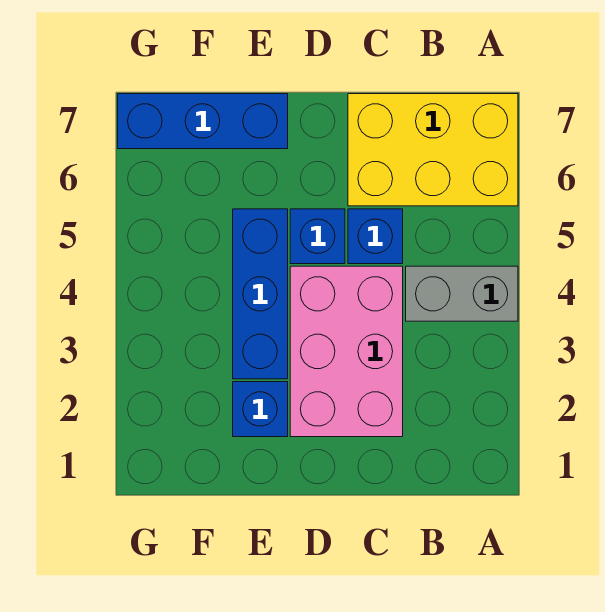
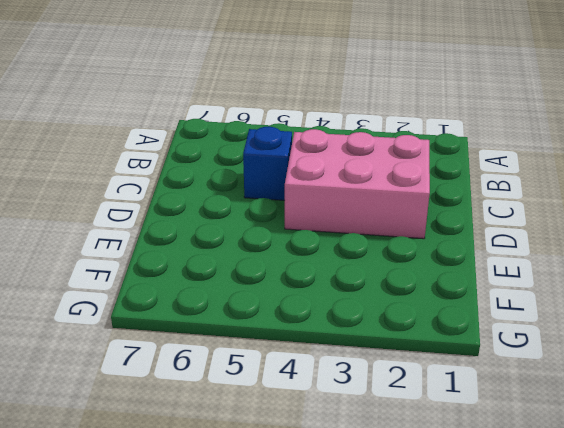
none -> grey 1x2 brick [406,266,518,321]
none -> yellow 2x3 brick [348,94,518,206]

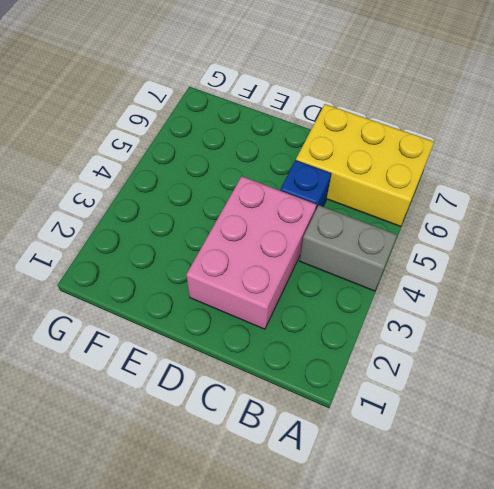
none -> blue 1x1 brick [290,209,345,264]
none -> blue 1x1 brick [233,382,288,437]

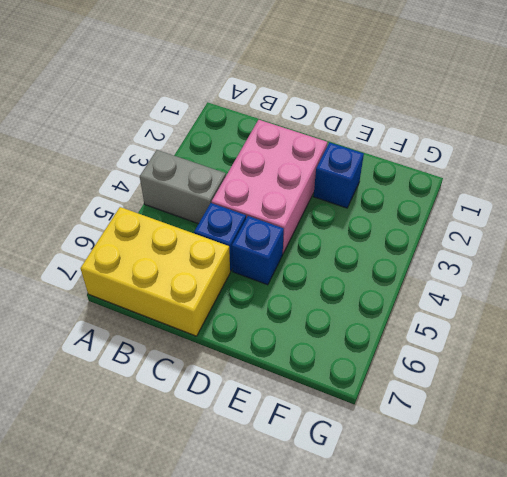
none -> blue 1x3 brick [233,209,288,379]
none -> blue 1x3 brick [118,94,288,149]

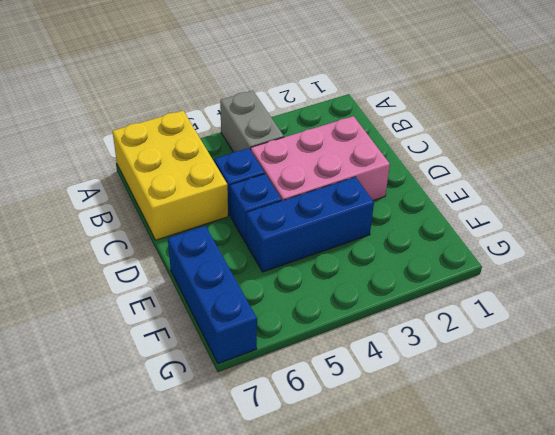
none -> blue 1x1 brick [233,382,288,437]

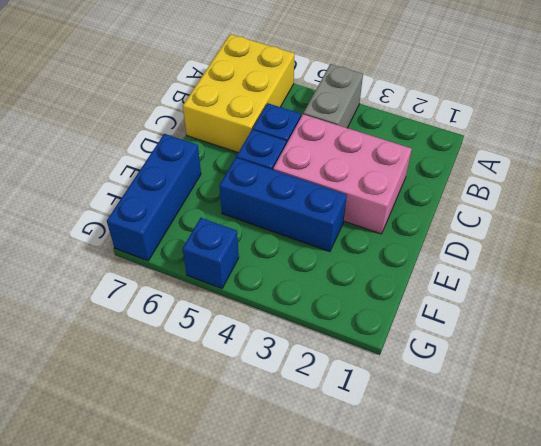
blue 1x1 brick [183,218,239,288] -> blue 1x1 brick moved to [233,382,288,437]

